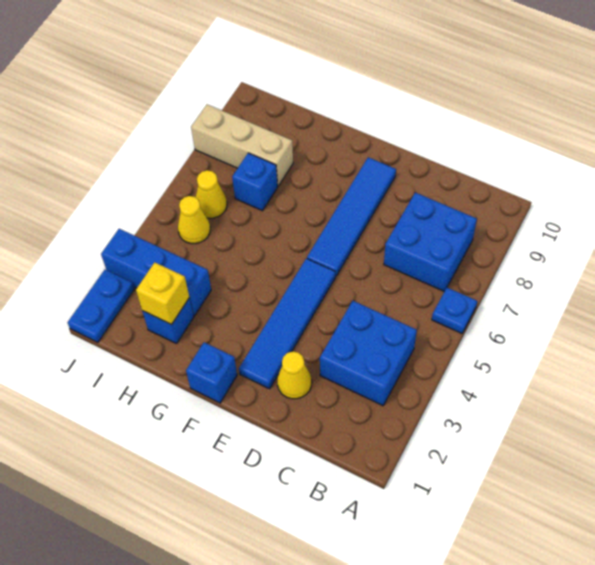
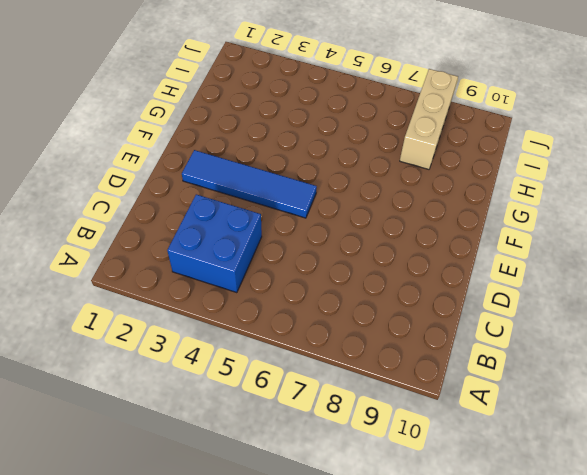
none -> blue 1x1 plate [432,288,477,333]
none -> blue 2x2 brick [384,193,477,292]
none -> yellow 1x1 cone [277,351,312,399]

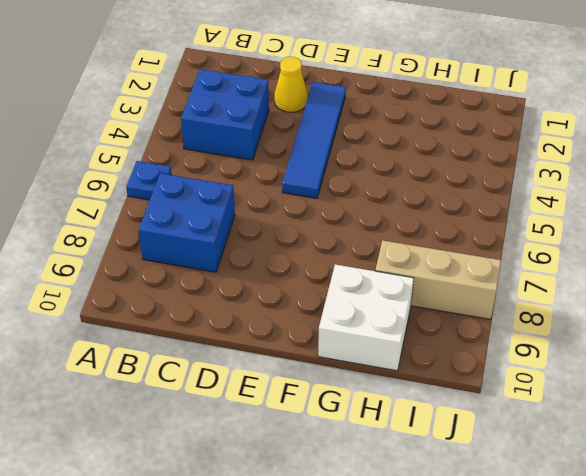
white 2x2 brick [318,264,414,371] -> none
none -> blue 1x4 tile [307,157,396,277]
none -> blue 1x1 brick [186,342,237,403]
none -> blue 1x1 brick [142,298,194,344]

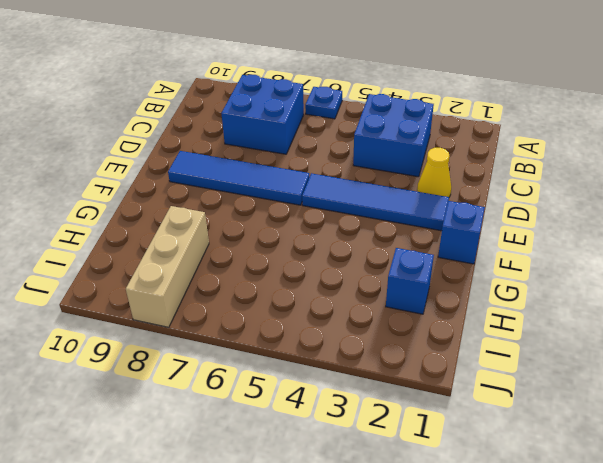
none -> blue 1x3 brick [101,229,211,316]
none -> blue 1x1 brick [232,153,278,211]
none -> yellow 1x1 cone [178,196,210,244]

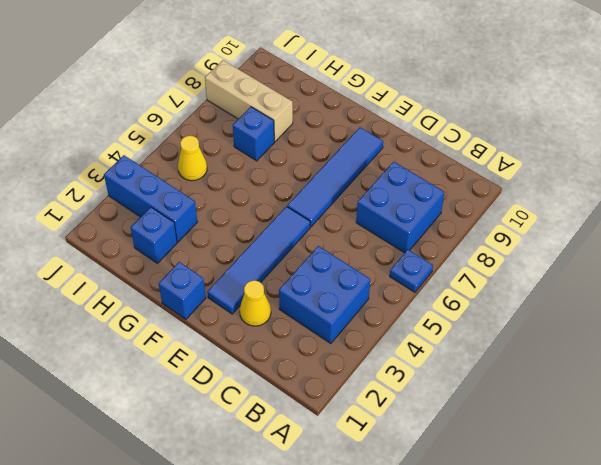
none -> yellow 1x1 cone [196,170,227,218]
none -> blue 1x2 plate [68,270,134,342]
none -> yellow 1x1 brick [136,262,189,325]

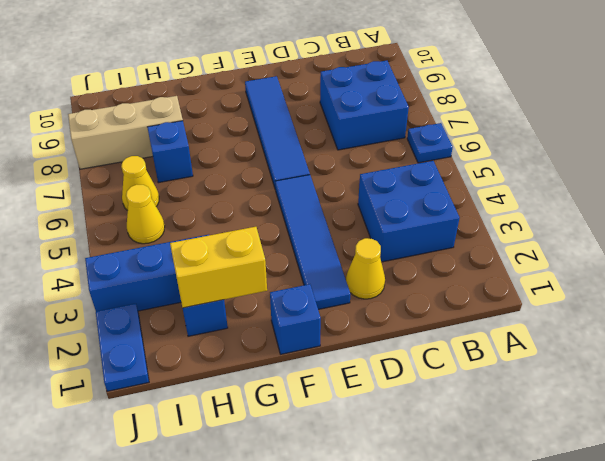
yellow 1x2 brick [170,227,267,308] -> yellow 1x1 brick [136,262,189,325]

